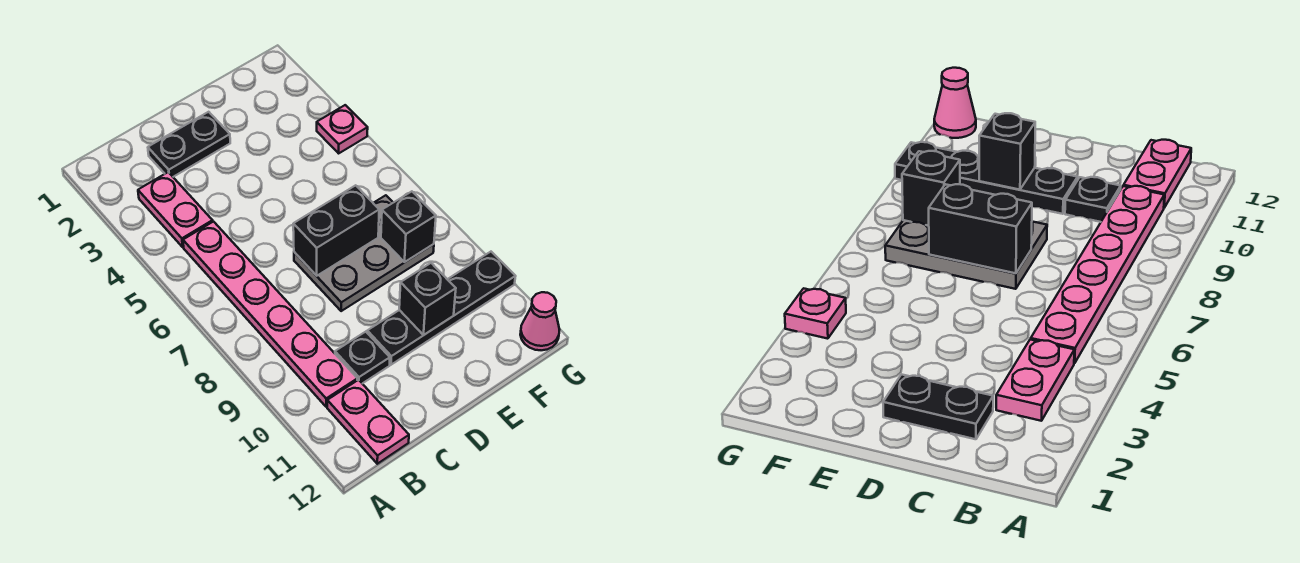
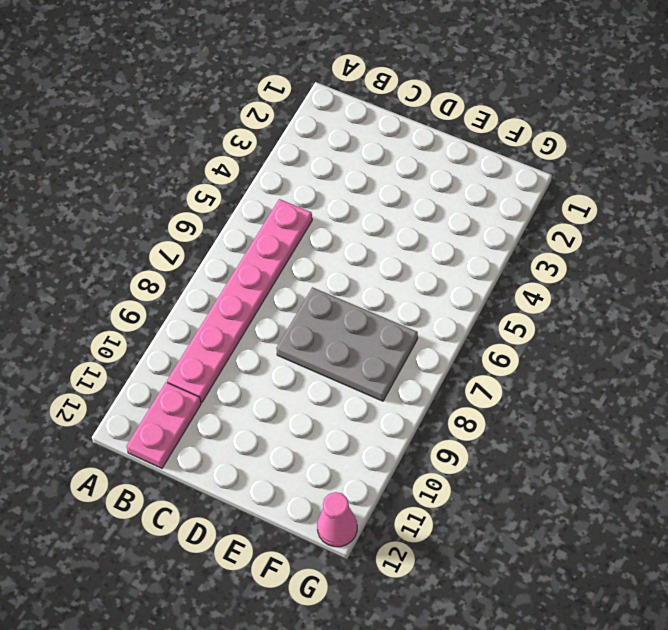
none -> pink 1x2 plate [138,172,213,247]
none -> black 1x2 plate [148,112,230,177]
none -> black 1x1 plate [335,332,390,384]

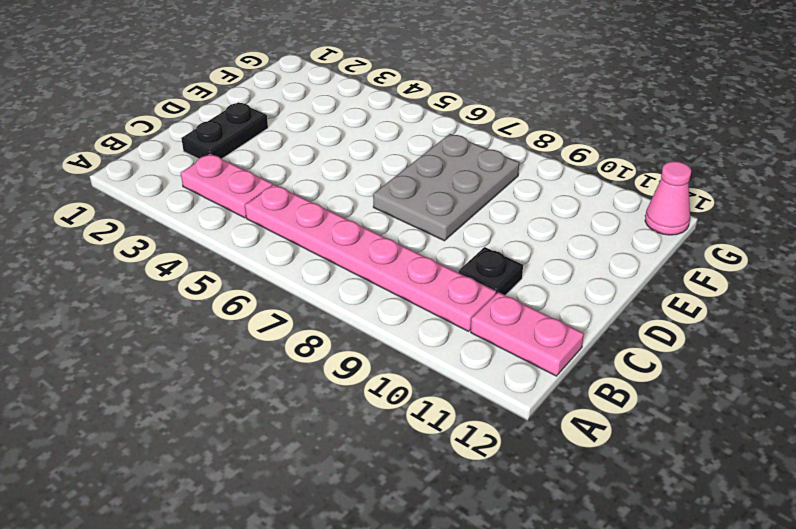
none -> black 1x4 plate [367,252,516,365]
none -> pink 1x1 plate [317,105,368,153]
none -> black 1x2 brick [293,185,379,276]

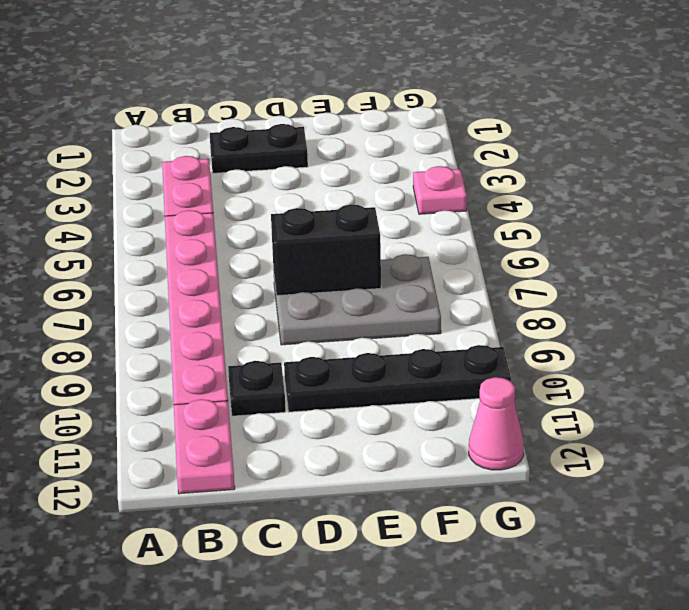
none -> black 1x1 brick [399,263,456,335]
none -> black 1x1 brick [381,191,436,262]

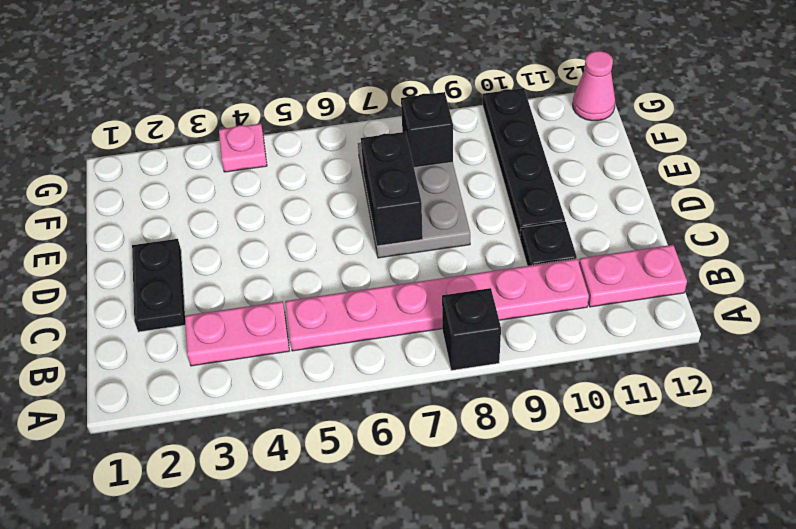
black 1x1 brick [442,288,501,371] -> black 1x1 brick moved to [399,263,456,335]

